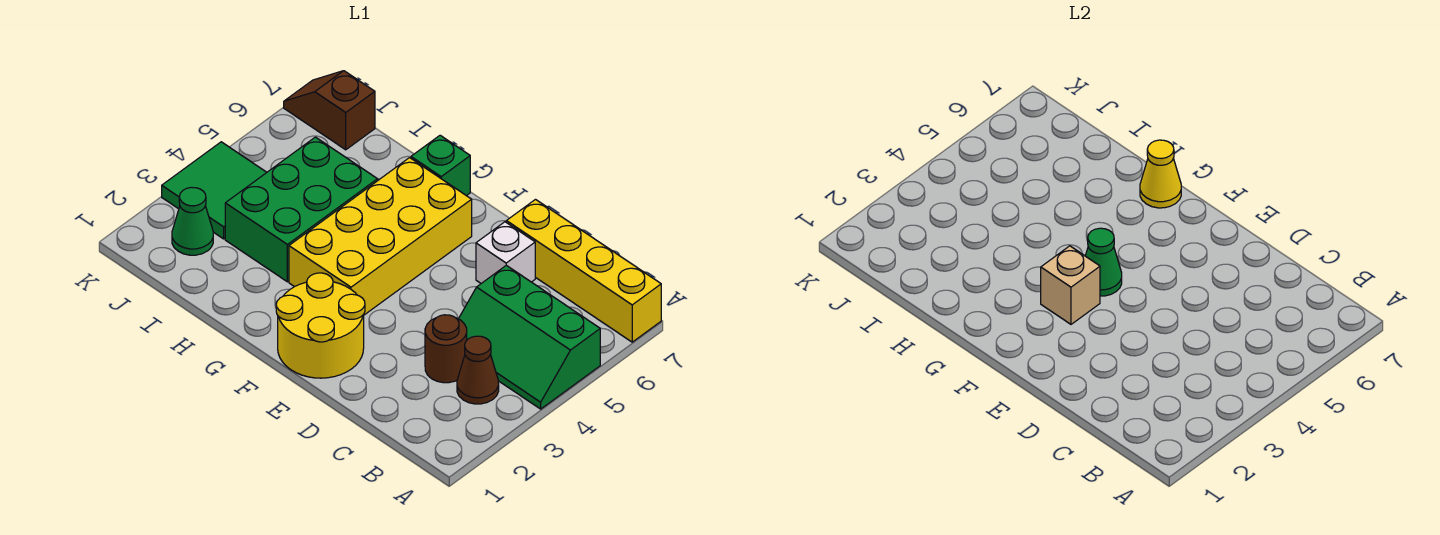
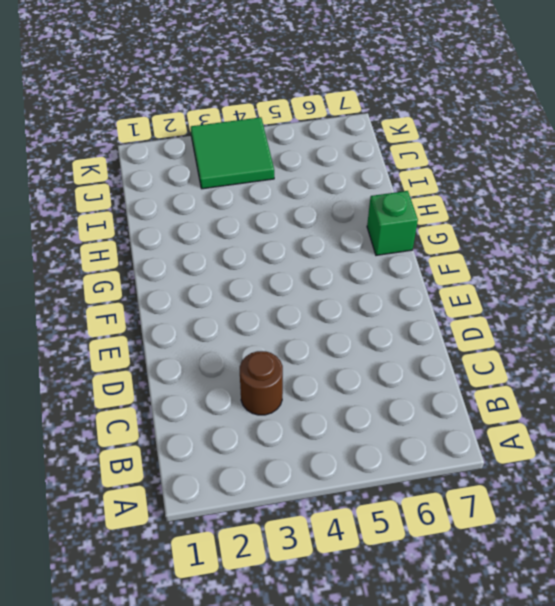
none -> green 2x3 slope [459,265,600,409]
none -> yellow 1x4 brick [506,200,661,342]
none -> brown 1x1 cone [457,336,499,404]

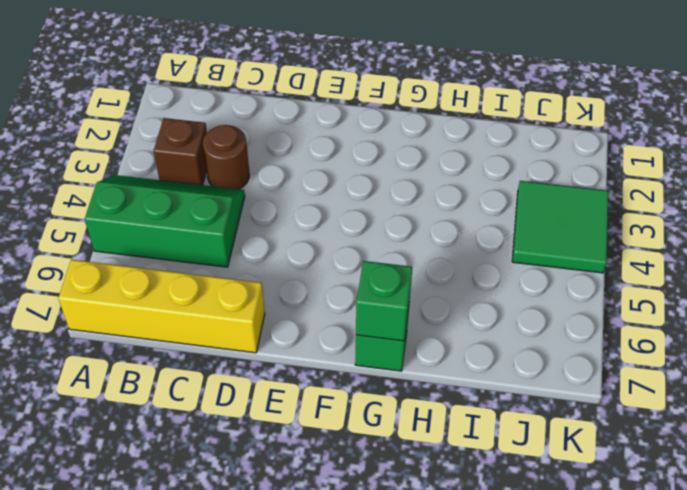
brown 1x1 brick [154,118,207,185] -> brown 1x1 cone [457,336,499,404]
green 1x1 brick [356,261,412,341] -> yellow 1x1 cone [1140,140,1181,208]
none -> white 1x1 brick [476,222,535,283]
none -> yellow 2x2 round brick [276,273,365,378]
none -> yellow 2x4 brick [289,158,472,315]

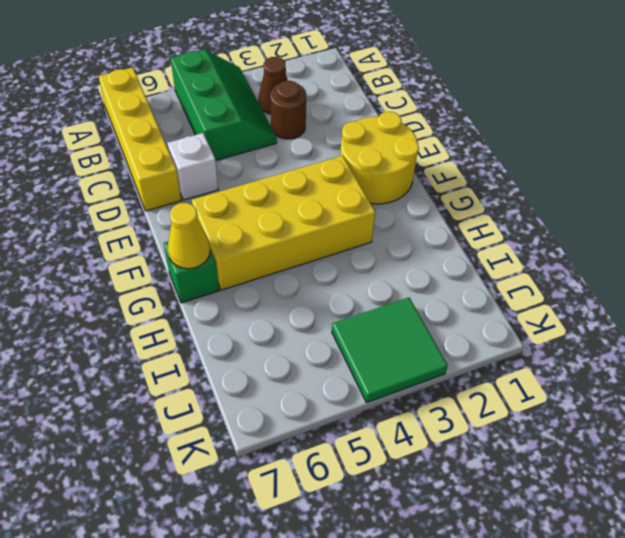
none -> green 2x3 brick [225,137,378,282]
none -> green 1x1 cone [172,187,213,255]
none -> brown 1x2 slope [284,71,375,150]

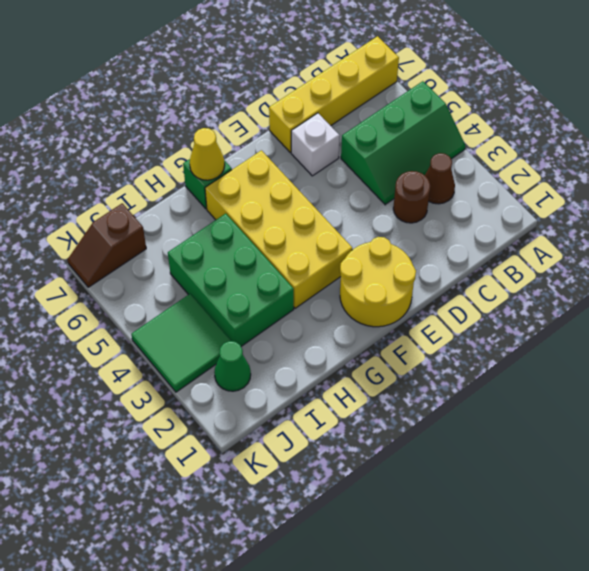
none -> tan 1x1 brick [1041,246,1100,324]
none -> green 1x1 cone [1085,228,1122,296]

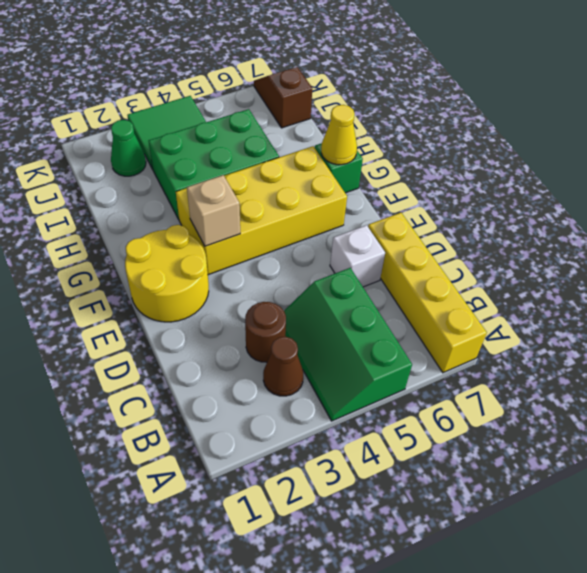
none -> green 1x1 cone [1085,228,1122,296]

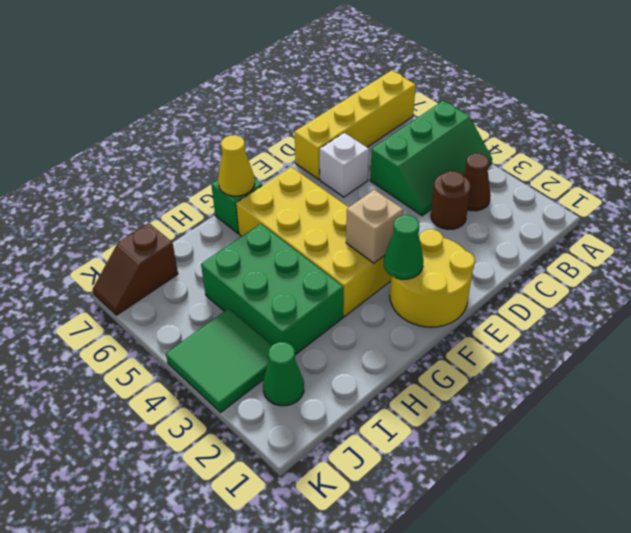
green 1x1 cone [384,215,423,279] -> green 1x1 cone moved to [1085,228,1122,296]

